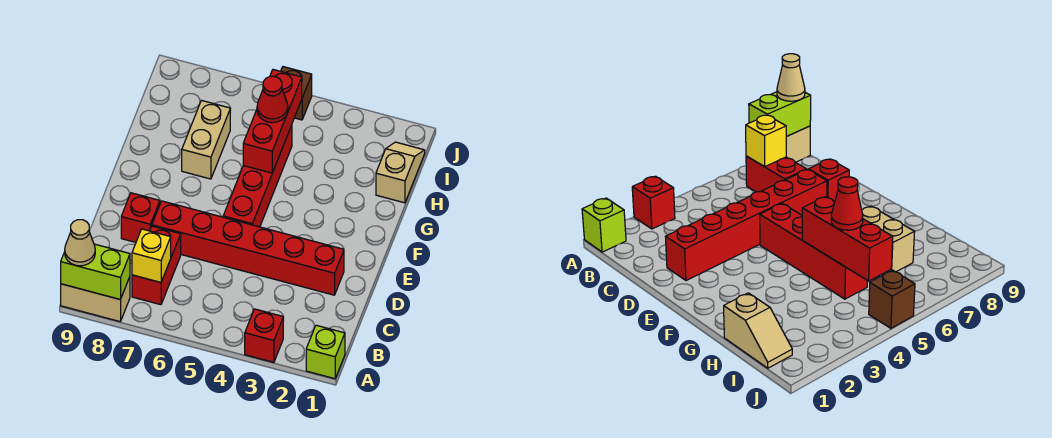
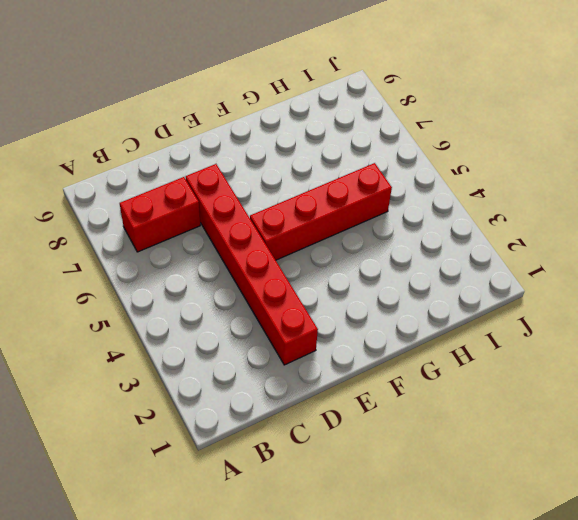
none -> lime 1x1 brick [306,325,345,379]
none -> red 1x1 brick [245,309,283,362]
none -> tan 1x2 brick [61,277,130,321]

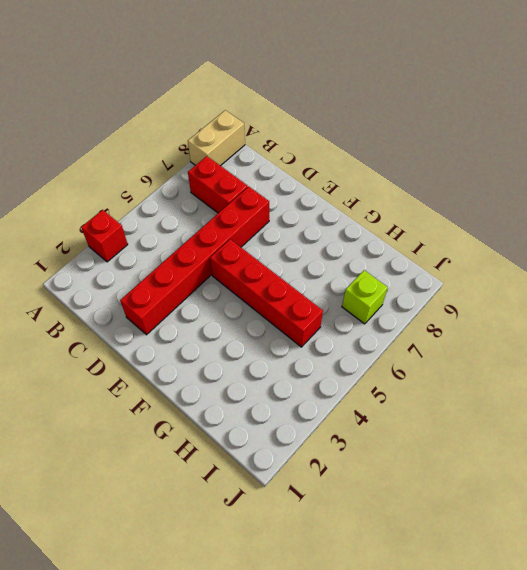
lime 1x1 brick [342,270,388,324] -> lime 1x1 brick moved to [306,325,345,379]
none -> red 1x1 brick [121,193,160,242]
none -> tan 1x2 brick [182,100,230,179]
none -> tan 1x2 slope [376,142,425,203]

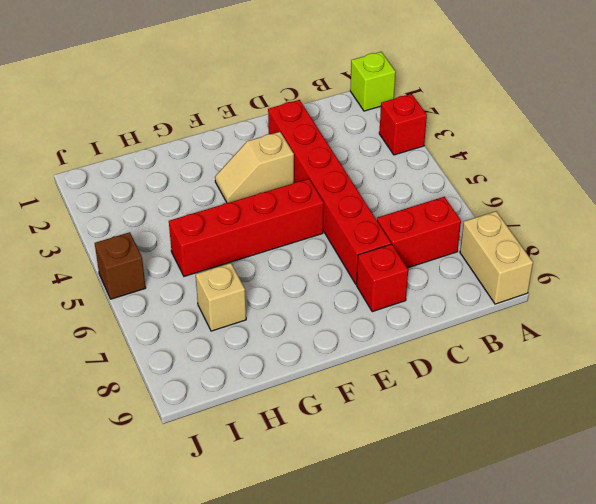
tan 1x2 slope [215,132,294,203] -> tan 1x2 slope moved to [376,142,425,203]
tan 1x1 brick [196,263,246,331] -> tan 1x2 brick [182,100,230,179]
none -> lime 1x2 brick [61,244,130,300]
none -> yellow 1x1 brick [132,229,171,282]
none -> red 1x3 brick [243,70,302,173]

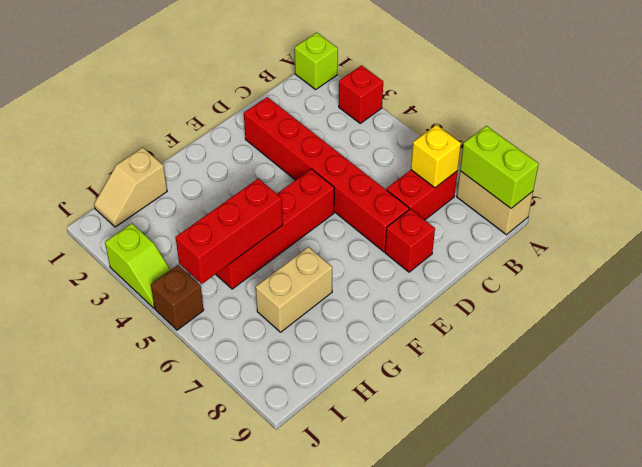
lime 1x2 slope [105,223,170,308] -> none
none -> tan 1x1 cone [65,220,95,266]
none -> red 1x1 cone [257,76,288,123]

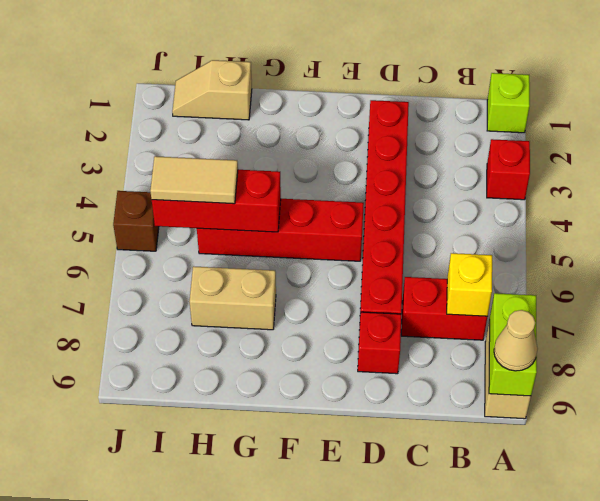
tan 1x2 tile [150,156,238,204] -> red 1x1 cone [257,76,288,123]

